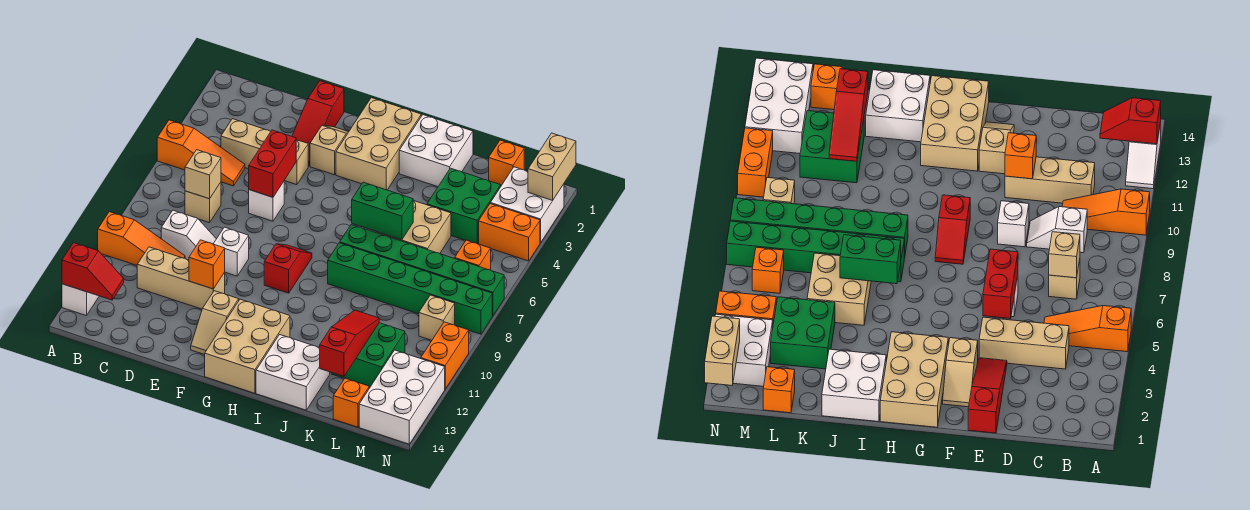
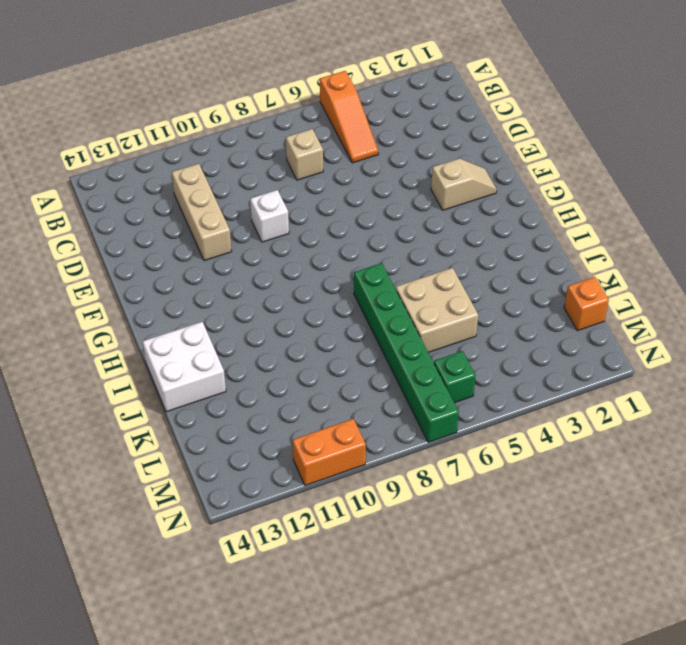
green 1x1 brick [434,351,476,403] -> orange 1x1 brick [455,240,491,270]
none -> orange 1x3 slope [98,212,185,265]
none -> white 1x2 slope [62,284,99,316]
none -> tan 1x3 brick [221,119,308,185]
none -> white 1x2 slope [161,210,216,260]

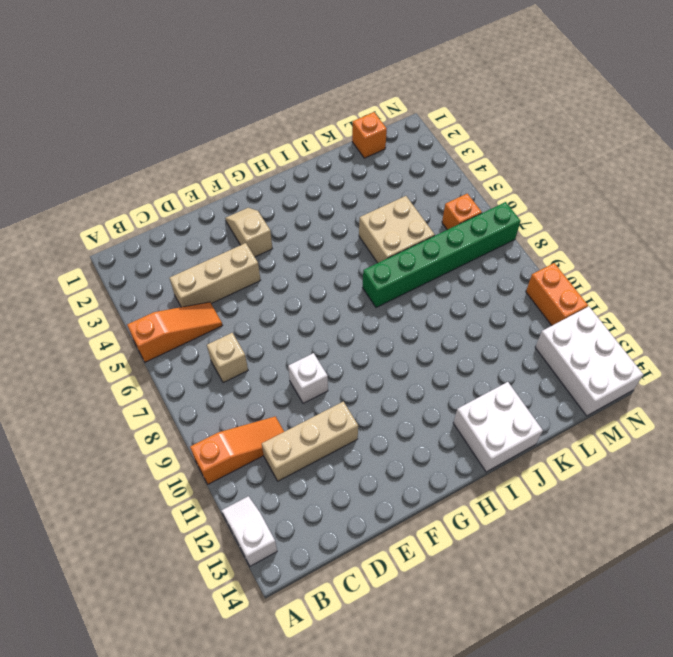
none -> white 1x2 slope [161,210,216,260]
none -> red 1x3 slope [292,81,344,166]
none -> white 1x1 brick [249,182,284,221]
none -> tan 1x2 slope [191,291,239,355]

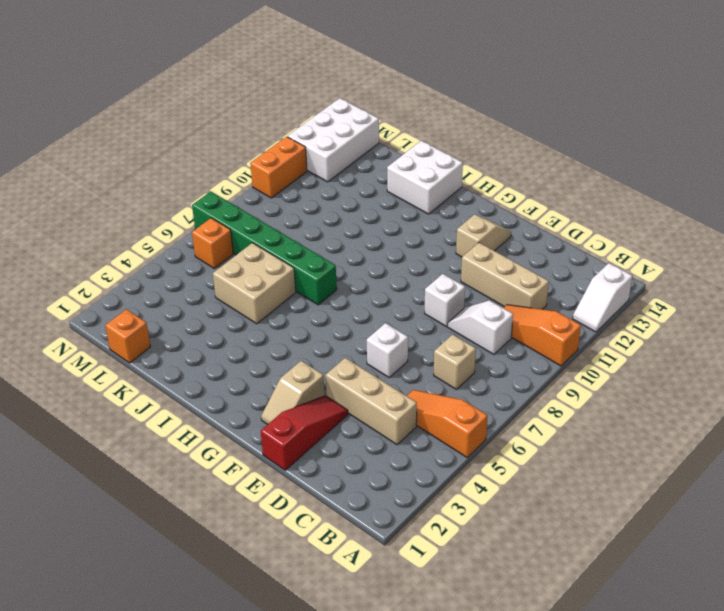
none -> tan 2x3 brick [336,98,421,190]
none -> red 1x2 slope [264,244,312,293]
none -> tan 2x3 brick [205,299,290,393]
none -> white 2x2 brick [399,115,473,187]

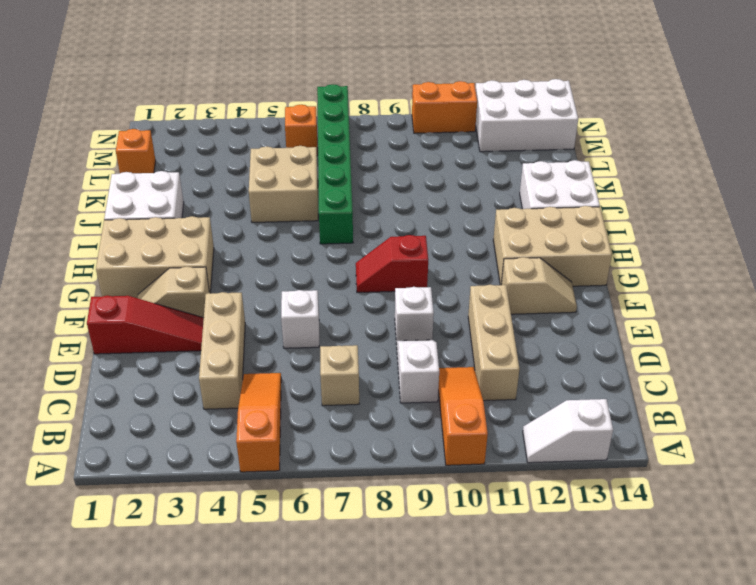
none -> green 1x6 brick [328,243,492,334]
none -> green 2x2 brick [427,168,501,244]
none -> green 2x2 brick [332,323,405,387]
none -> orange 1x1 brick [333,378,369,427]

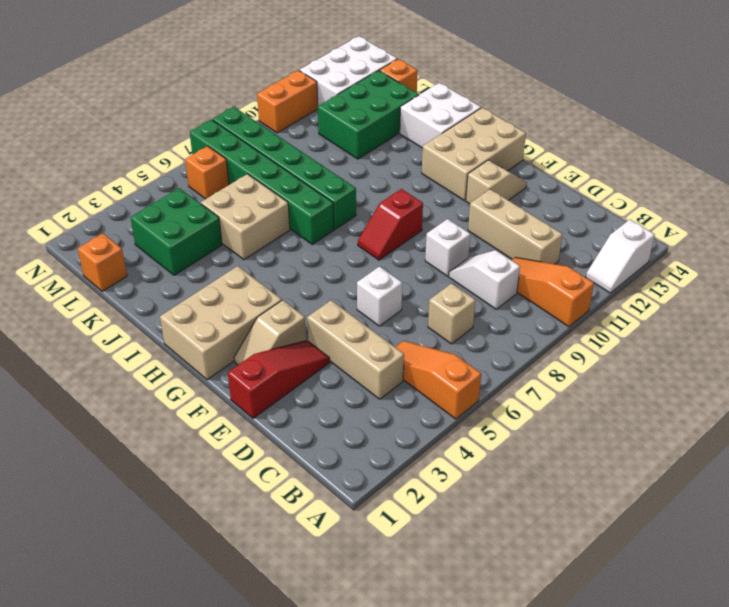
green 2x3 brick [318,71,419,159] -> green 2x2 brick [332,323,405,387]
none -> white 2x2 brick [399,115,473,187]
none -> white 2x2 brick [490,167,564,243]
none -> orange 1x2 brick [479,204,540,261]
none -> tan 1x1 brick [419,295,455,340]

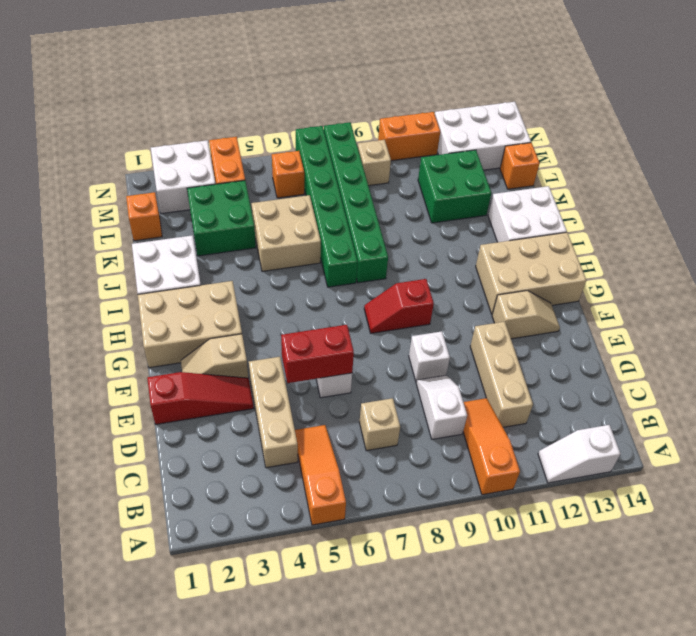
none -> red 1x2 slope [62,243,124,300]
none -> tan 1x1 brick [185,150,221,199]
none -> orange 1x1 brick [189,240,225,289]
none -> green 1x2 brick [352,182,413,240]

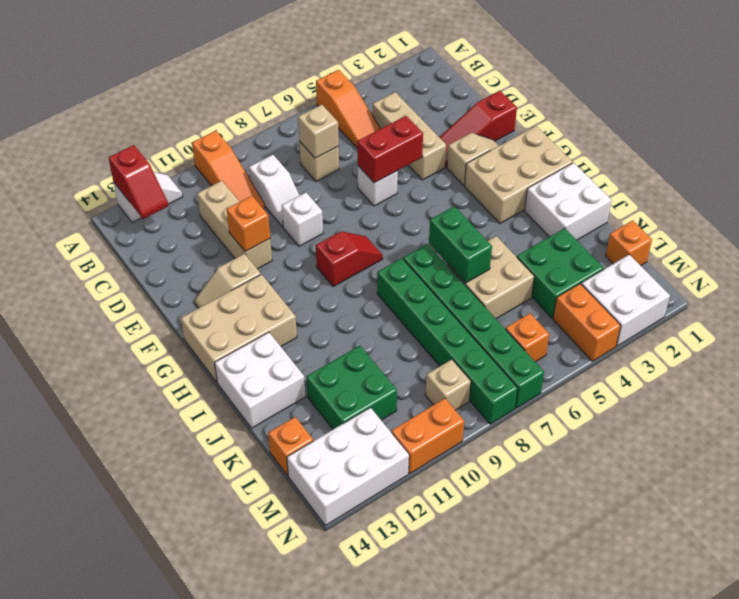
none -> red 1x3 slope [320,310,379,376]
none -> tan 1x2 brick [528,133,576,200]

